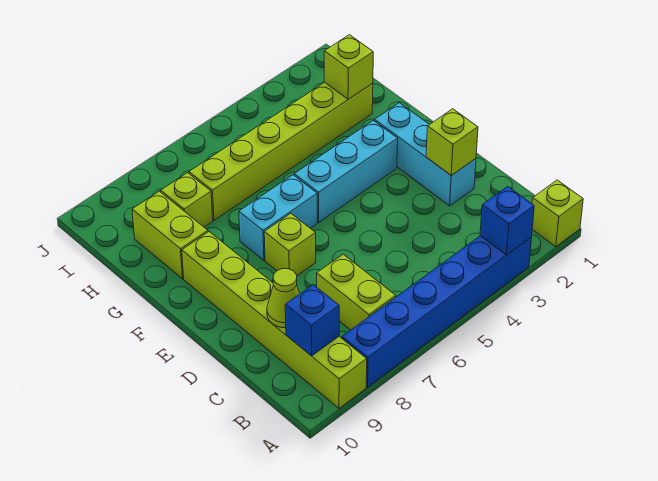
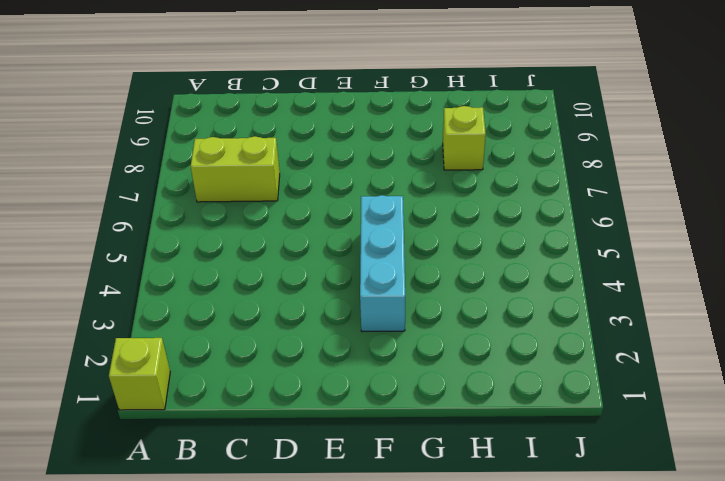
none -> blue 1x6 brick [342,236,532,387]
none -> lime 1x6 brick [182,232,367,408]
none -> cyan 1x3 brick [375,103,476,206]

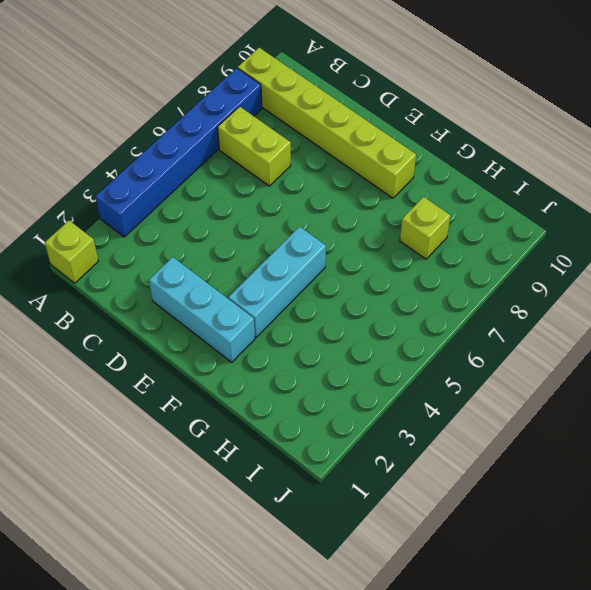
none -> lime 1x1 brick [264,214,316,276]
none -> cyan 1x2 brick [239,175,317,260]
none -> lime 1x2 brick [132,191,208,279]

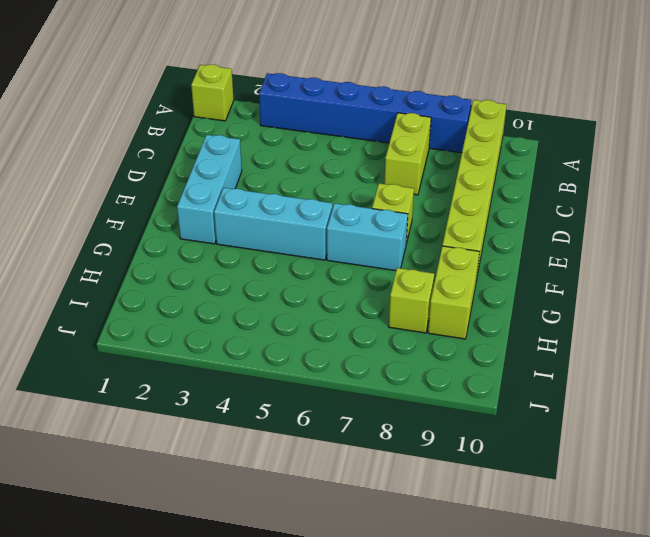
none -> lime 1x6 brick [189,82,373,220]
none -> blue 1x1 brick [480,186,534,255]
none -> blue 1x1 brick [285,285,339,356]

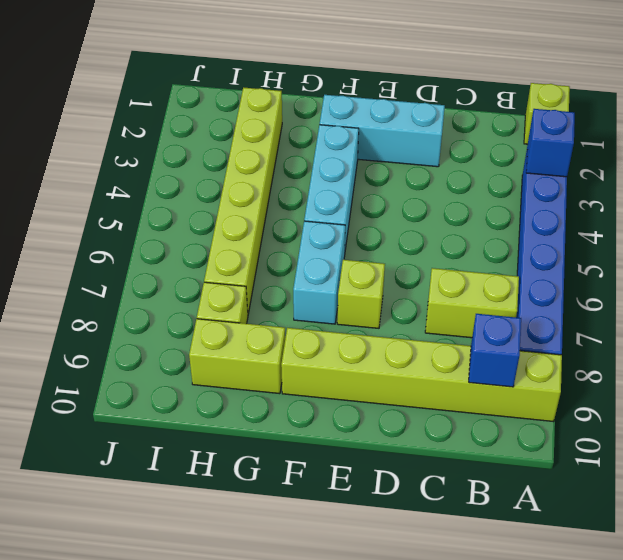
none -> lime 1x1 cone [267,269,300,328]
none -> lime 1x1 brick [426,109,478,175]
none -> lime 1x1 brick [324,35,373,99]

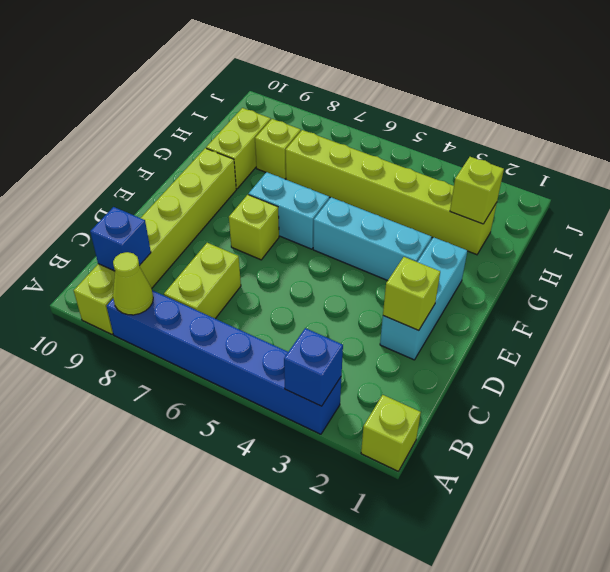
lime 1x1 cone [113,252,153,315] -> lime 1x1 cone moved to [267,269,300,328]

